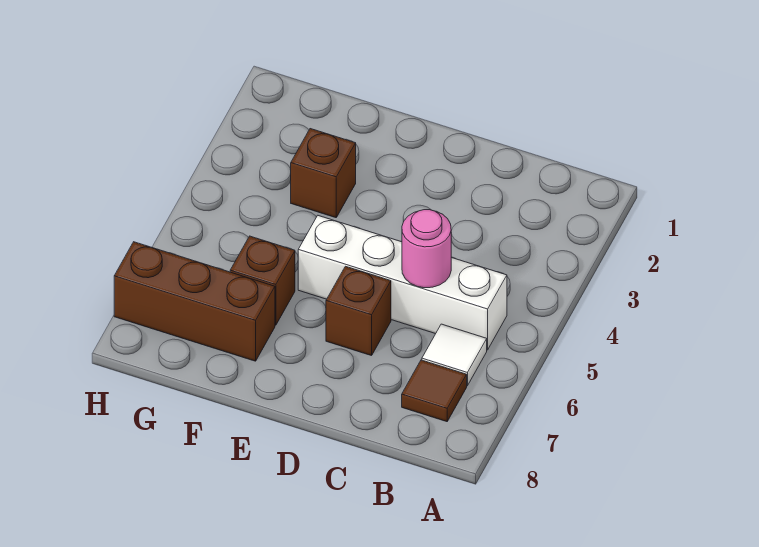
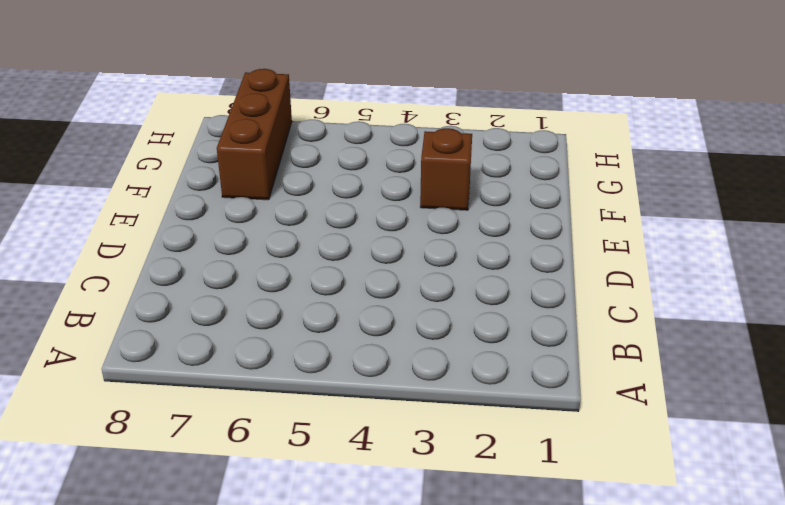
none -> white 1x4 brick [298,216,507,350]
none -> white 1x1 tile [422,324,487,386]

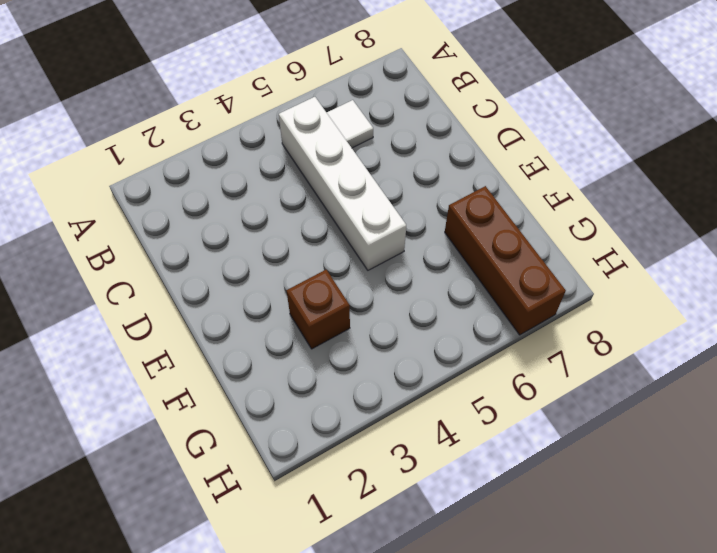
none -> brown 1x1 tile [402,360,467,422]
none -> brown 1x1 brick [326,266,391,356]

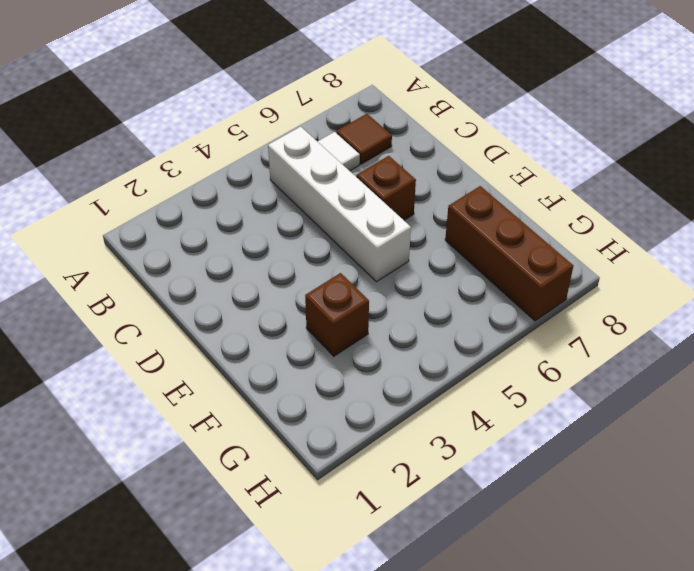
none -> brown 1x1 brick [230,236,295,325]
none -> pink 1x1 round brick [402,210,451,288]

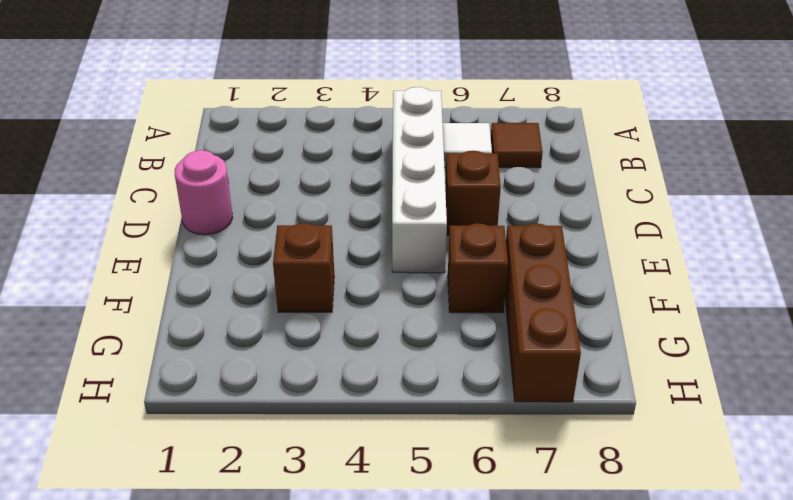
pink 1x1 round brick [175,150,233,235] -> pink 1x1 round brick moved to [402,210,451,288]

